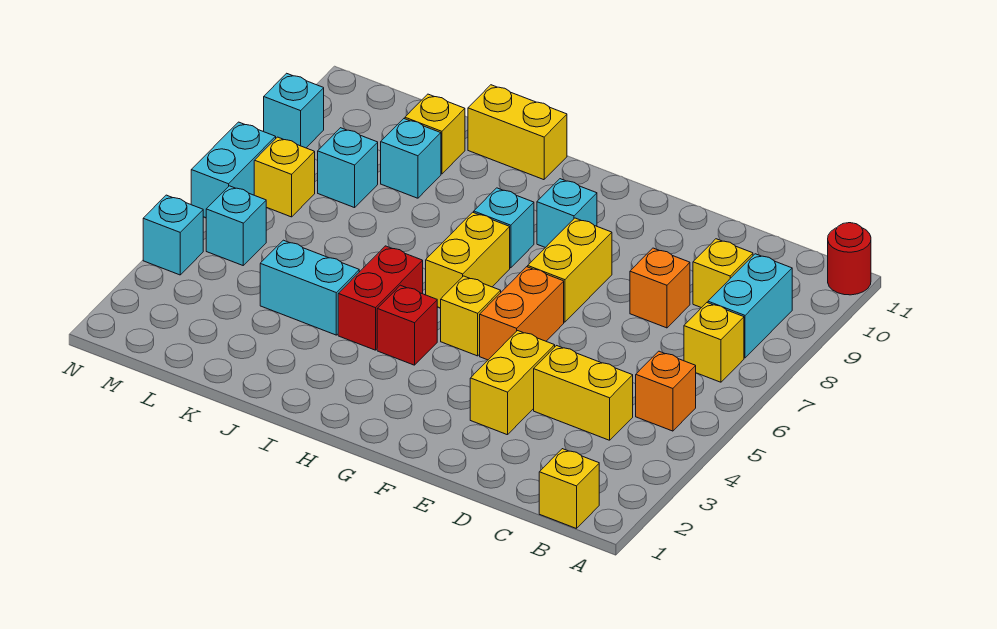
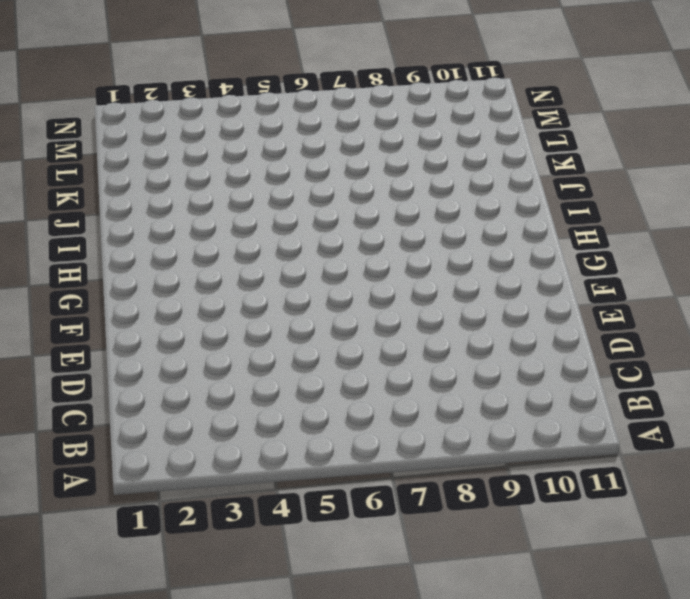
none -> red 1x1 round brick [828,223,871,295]
none -> yellow 1x1 brick [539,449,599,529]
none -> orange 1x1 brick [636,351,696,431]

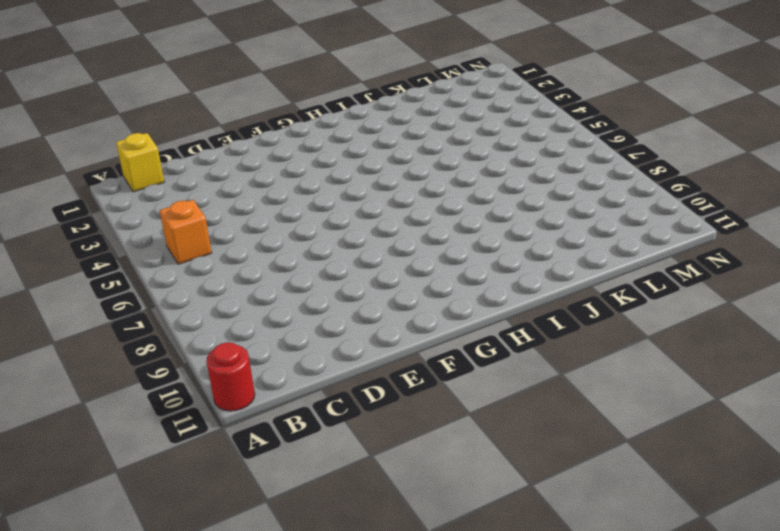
none -> yellow 1x1 brick [684,303,744,382]
none -> cyan 1x2 brick [708,254,792,358]
none -> yellow 1x2 brick [534,346,633,440]

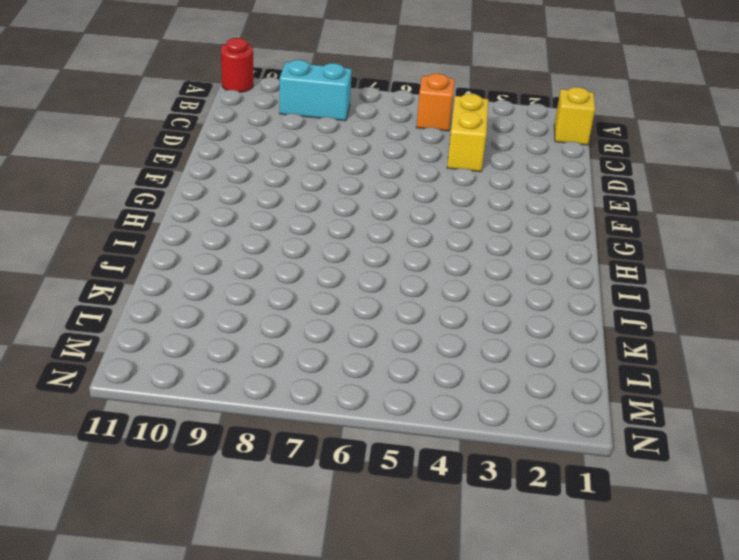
none -> yellow 1x1 brick [684,303,744,382]
none -> yellow 1x1 brick [693,239,753,308]
none -> orange 1x1 brick [630,248,690,328]

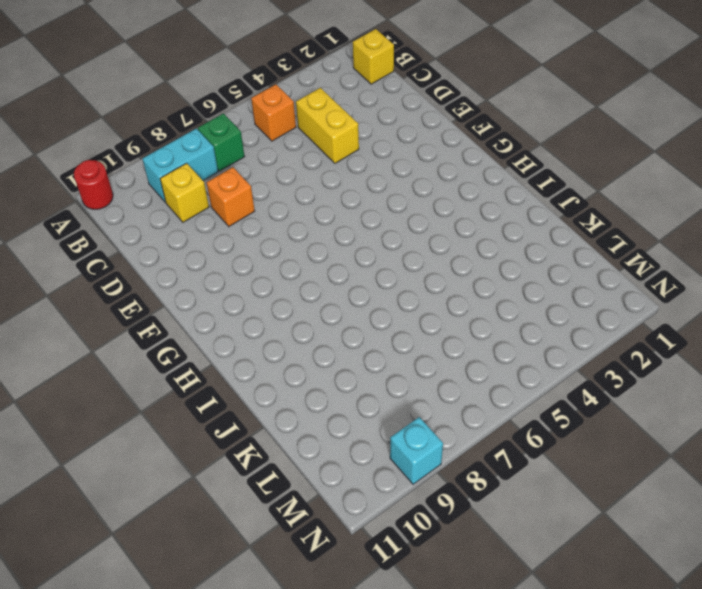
green 1x1 brick [198,113,245,171] -> yellow 1x1 brick [684,303,744,382]
none -> yellow 1x2 brick [470,331,555,435]
none -> orange 1x2 brick [480,267,564,360]
none -> yellow 1x2 brick [528,218,612,322]

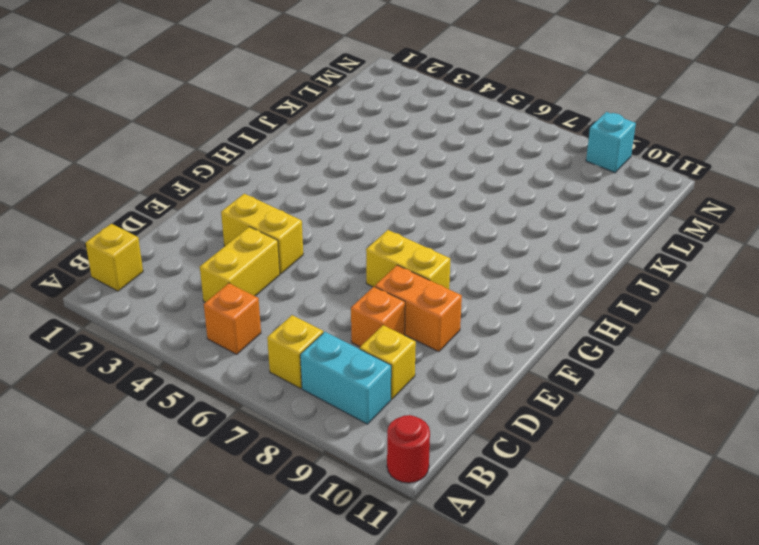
orange 1x2 brick [375,265,462,352] -> orange 1x2 brick moved to [480,267,564,360]
none -> yellow 1x1 brick [441,276,501,356]
none -> cyan 1x1 brick [537,179,597,248]
none -> red 1x1 brick [377,285,437,365]

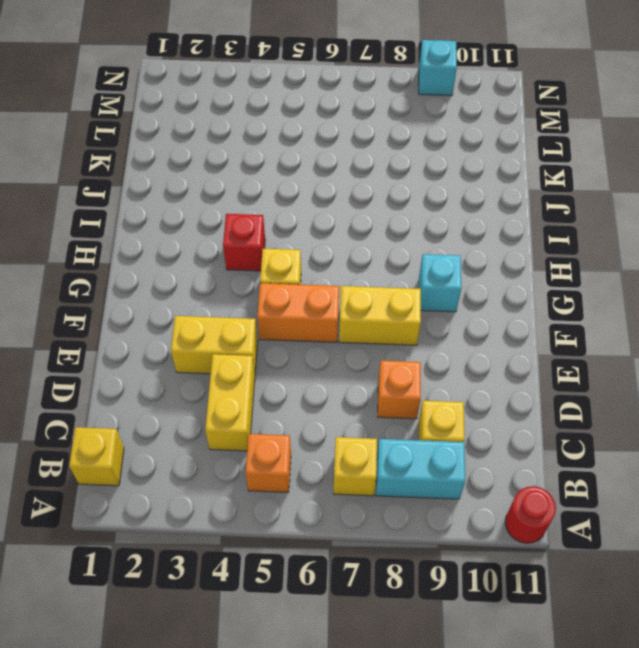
none -> yellow 1x2 brick [426,212,510,308]
none -> cyan 1x1 brick [474,188,534,268]
none -> red 1x2 brick [338,246,423,350]

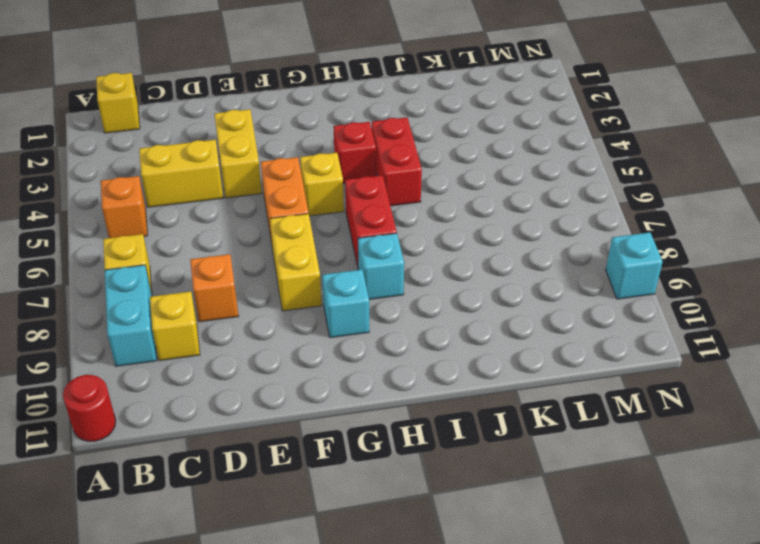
red 1x2 brick [345,175,397,266] -> yellow 1x2 brick [426,212,510,308]
none -> yellow 1x2 brick [468,85,567,180]
none -> cyan 1x2 brick [260,240,359,335]
none -> cyan 1x1 brick [381,119,441,198]

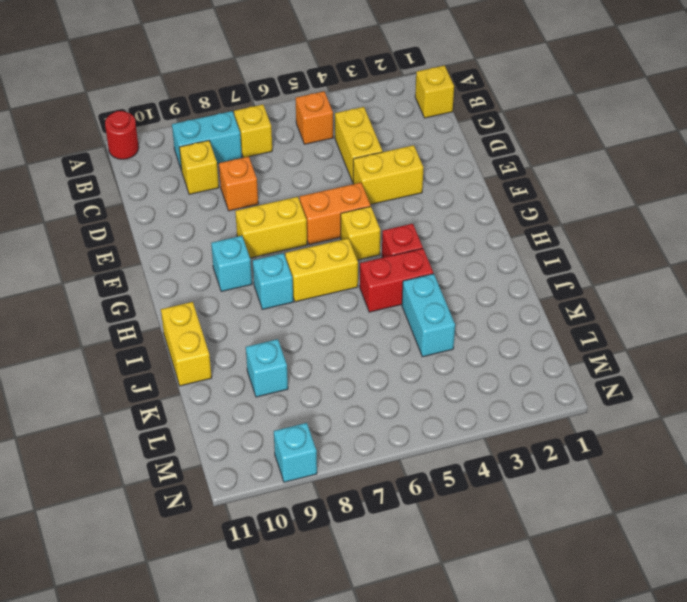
none -> yellow 1x1 brick [405,94,465,174]
none -> cyan 1x1 brick [318,128,378,208]
none -> cyan 1x1 brick [206,186,266,265]

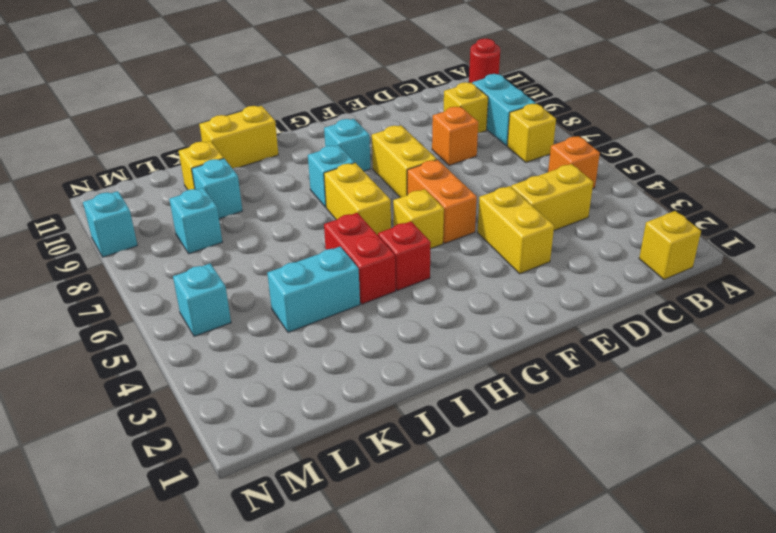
none -> yellow 1x1 brick [254,137,315,217]
none -> cyan 1x1 brick [143,195,203,275]
none -> cyan 1x2 brick [191,122,276,218]

